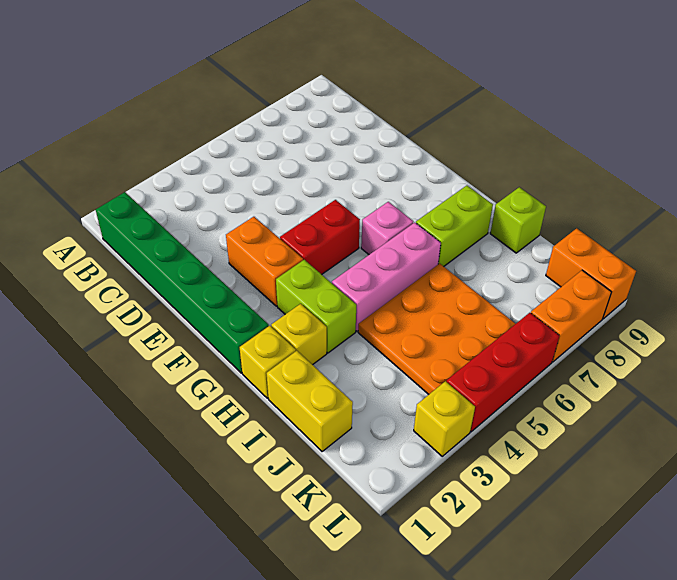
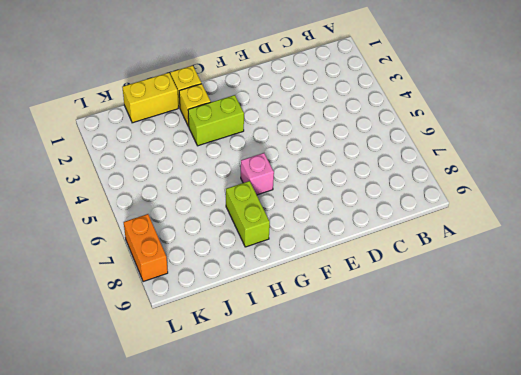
none -> green 1x6 brick [96,192,269,373]
none -> orange 1x2 brick [226,217,303,306]
none -> red 1x2 brick [280,200,360,274]

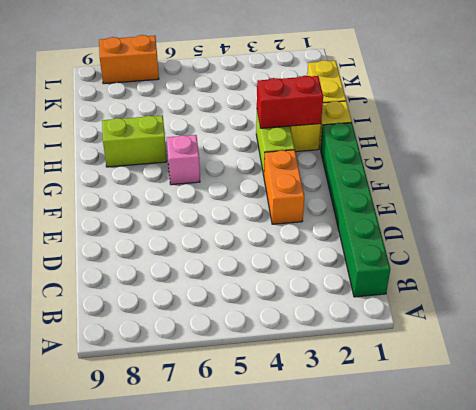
red 1x2 brick [257,76,323,128] -> red 1x2 brick moved to [280,200,360,274]
none -> pink 1x3 brick [332,223,441,331]
none -> orange 3x3 plate [358,263,515,394]
none -> lime 1x1 brick [490,187,546,253]

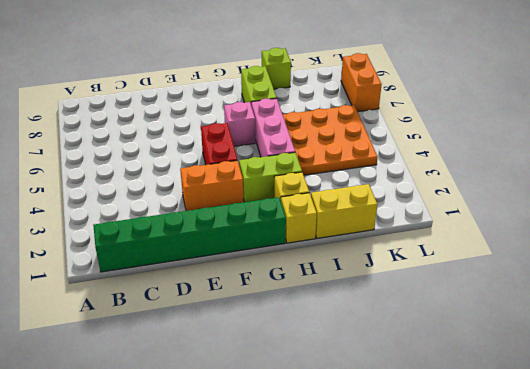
none -> orange 1x2 brick [546,228,636,319]
none -> yellow 1x1 brick [414,381,475,456]
none -> red 1x3 brick [447,313,560,432]

